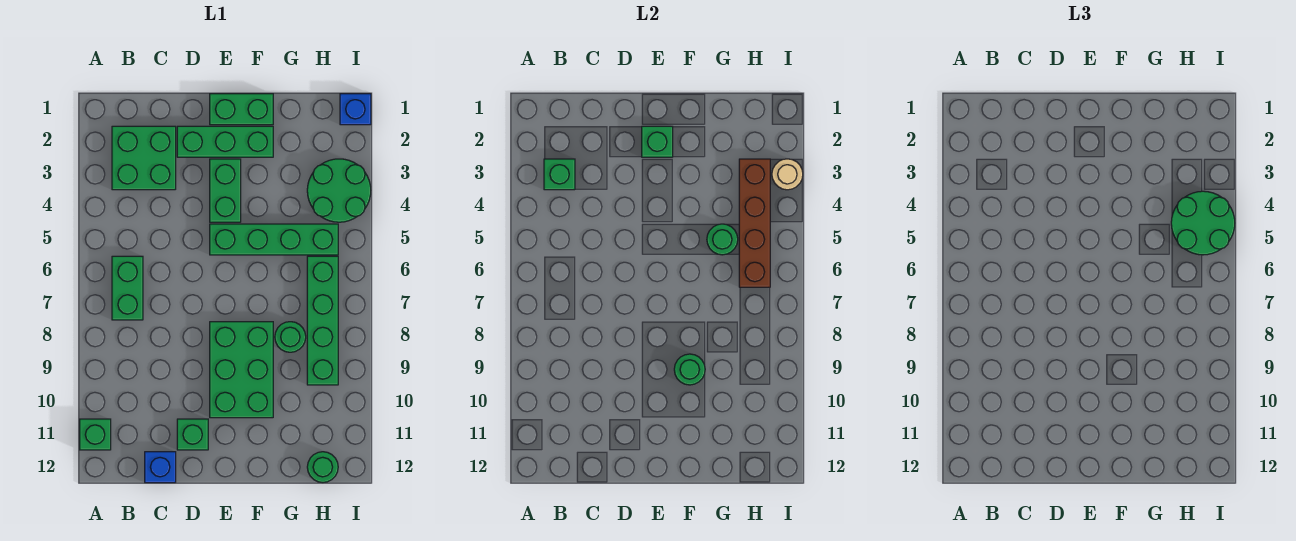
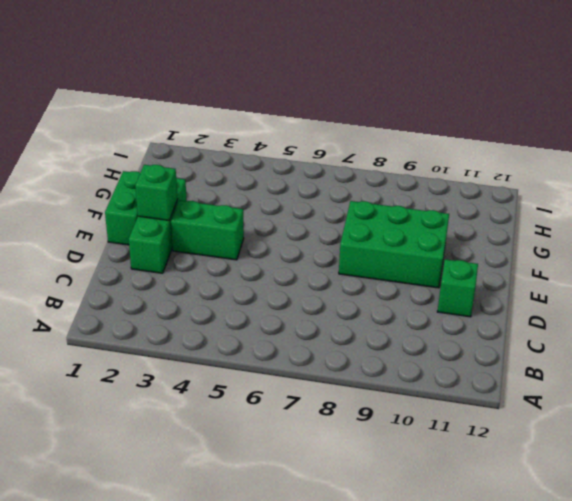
none -> green 1x1 brick [80,419,111,450]
none -> green 2x2 brick [112,126,176,190]
none -> green 1x2 brick [112,256,143,320]

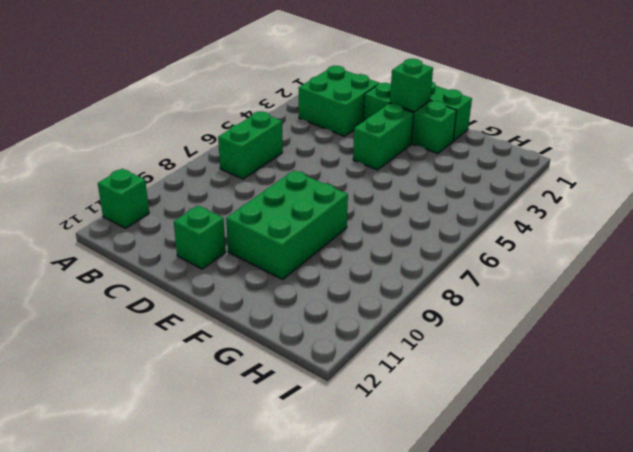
none -> blue 1x1 brick [145,452,176,483]
none -> green 1x4 brick [210,224,338,255]
none -> green 1x1 round brick [275,322,306,352]

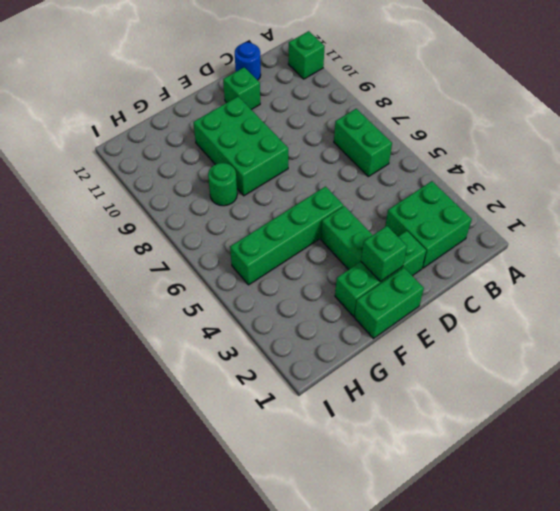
blue 1x1 round brick [235,42,261,80] -> blue 1x1 brick [145,452,176,483]
none -> green 2x2 round brick [307,159,371,222]
none -> green 1x4 brick [307,256,338,385]
none -> green 1x1 round brick [307,452,338,483]

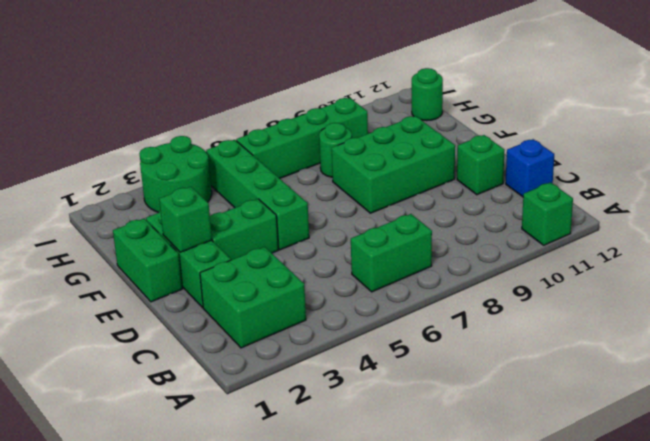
none -> blue 1x1 brick [340,94,371,125]
none -> green 1x1 brick [544,159,575,190]
none -> green 1x1 round brick [674,354,705,385]

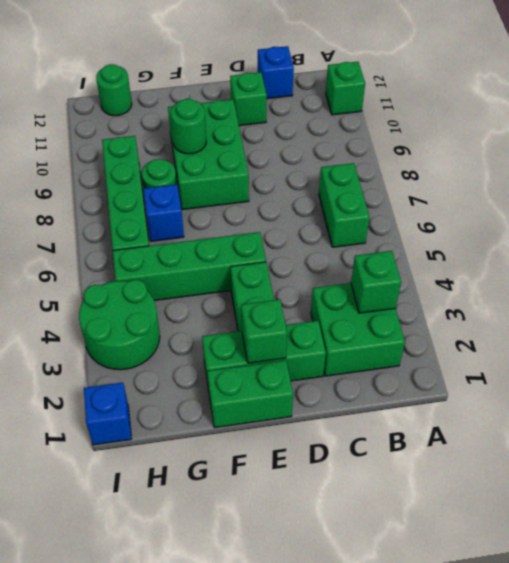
blue 1x1 brick [143,184,184,241] -> none
none -> green 1x1 round brick [707,224,738,255]
none -> brown 1x4 brick [739,159,770,287]
none -> tan 1x1 round brick [772,159,803,190]

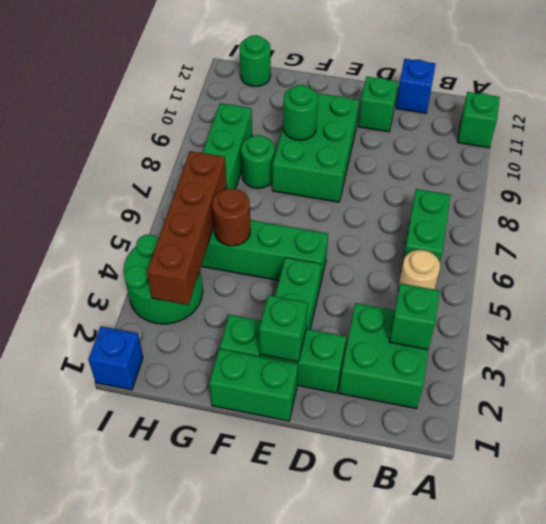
tan 1x1 round brick [398,250,440,291] -> tan 1x1 round brick moved to [772,159,803,190]
brown 1x1 round brick [212,189,251,246] -> green 1x1 round brick [707,224,738,255]
none -> green 2x2 round brick [1171,191,1235,255]

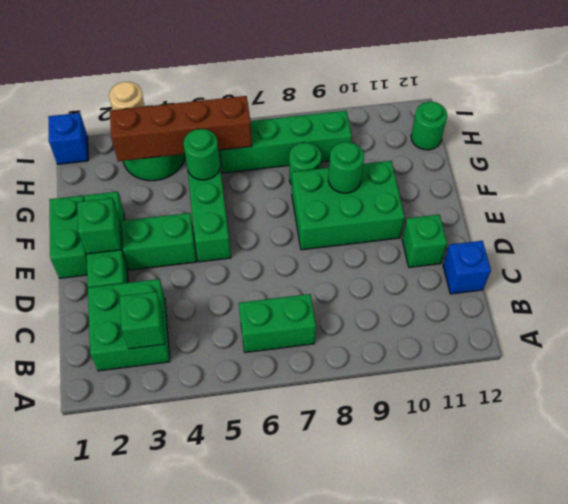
none -> green 1x1 brick [80,419,111,450]
none -> green 2x2 round brick [1171,191,1235,255]

